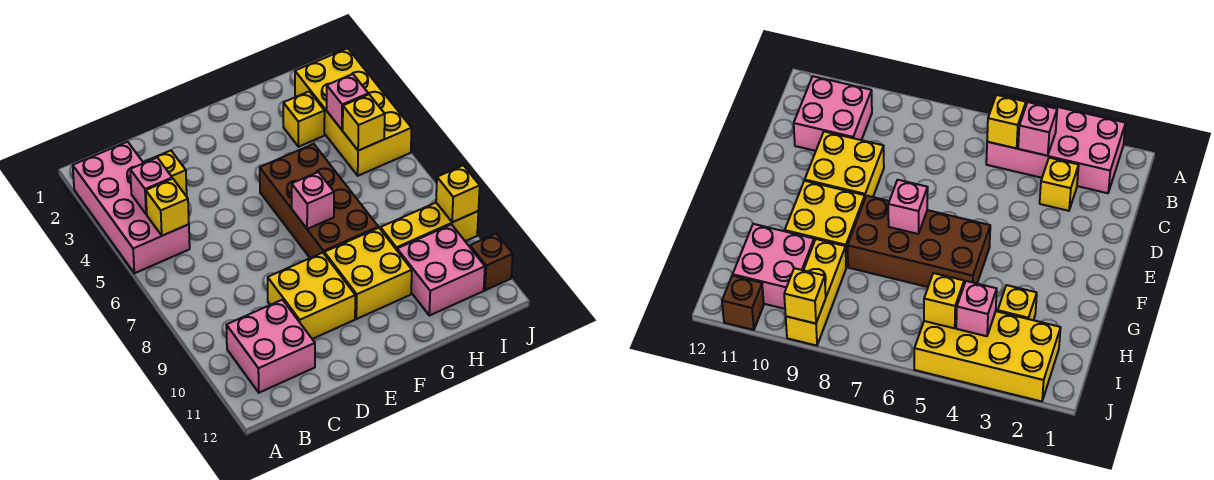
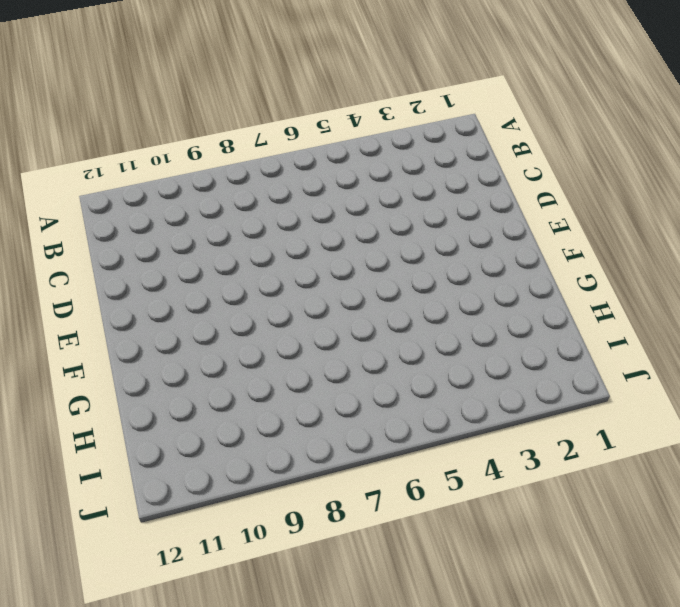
none -> pink 2x4 brick [73,142,190,273]
none -> pink 2x2 brick [226,300,315,393]
none -> yellow 1x1 brick [144,150,187,195]

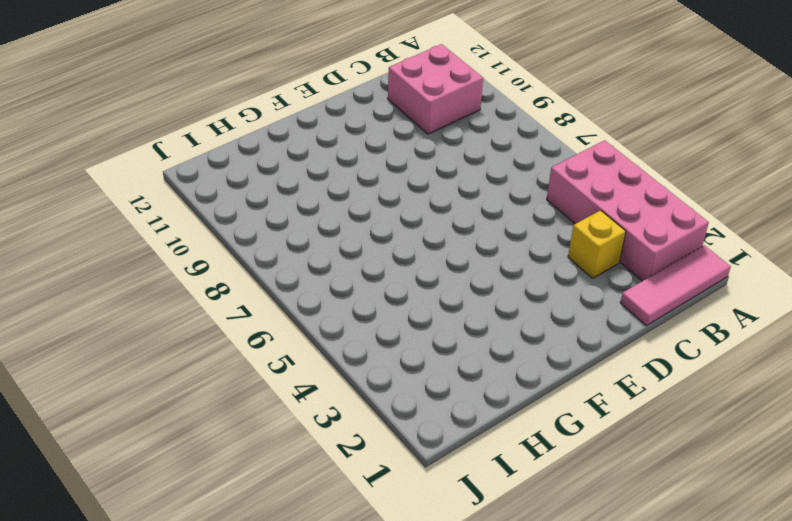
pink 1x3 tile [620,245,731,326] -> none
none -> yellow 2x2 brick [268,253,355,339]
none -> brown 2x4 brick [260,144,378,258]
none -> yellow 2x2 brick [324,228,412,319]

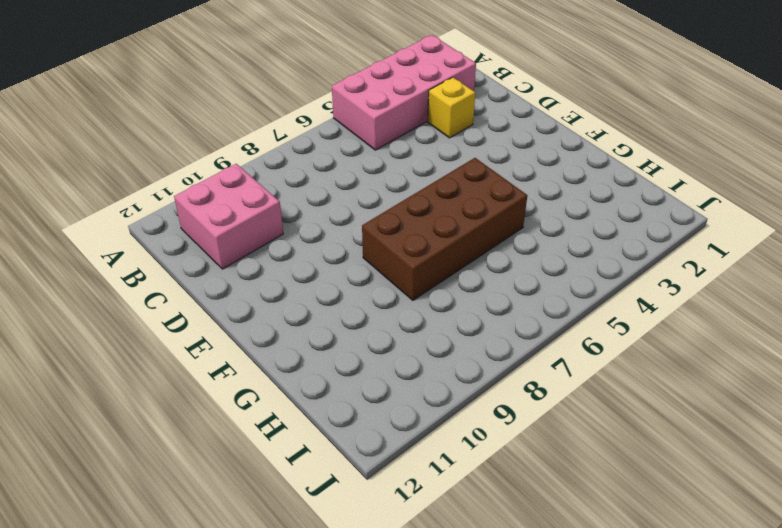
none -> yellow 2x2 brick [268,253,355,339]
none -> yellow 2x2 brick [324,228,412,319]
none -> yellow 1x1 brick [283,91,325,147]

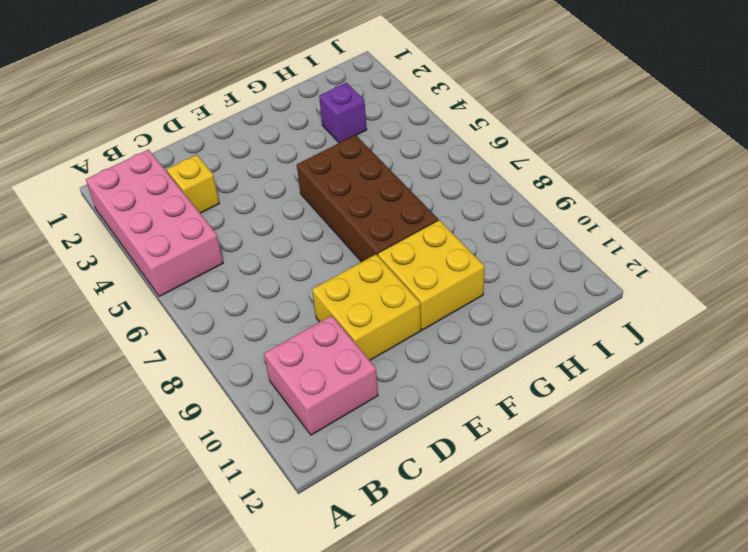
purple 1x1 brick [319,83,367,143] -> yellow 1x1 brick [283,91,325,147]
none -> yellow 1x3 brick [380,203,478,250]
none -> pink 2x2 brick [397,225,485,316]
none -> yellow 2x4 brick [295,48,412,176]

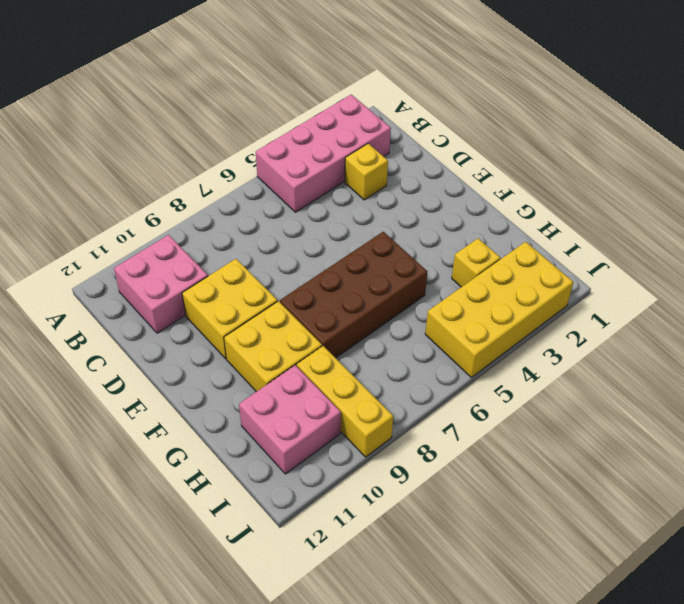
none -> brown 1x1 brick [470,234,513,290]
none -> pink 1x1 brick [130,158,172,214]
none -> yellow 1x1 brick [146,179,189,236]

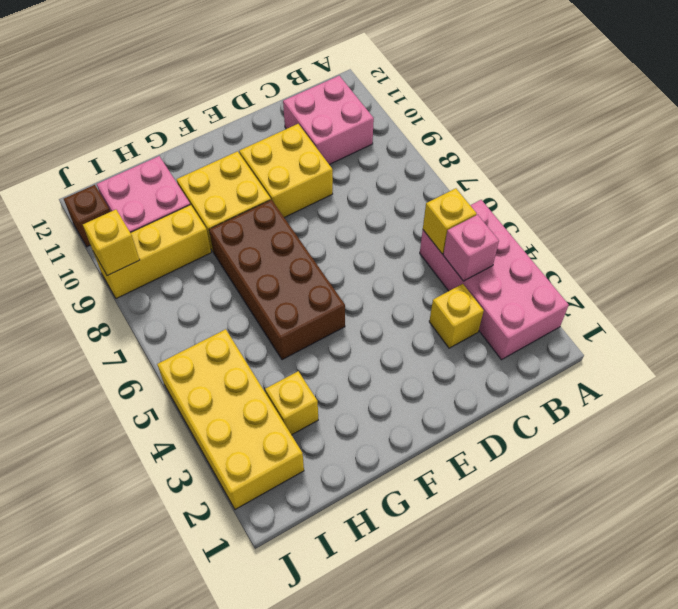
none -> pink 1x1 brick [292,172,334,229]
none -> pink 1x1 brick [327,74,368,130]
none -> yellow 1x1 brick [343,94,385,151]

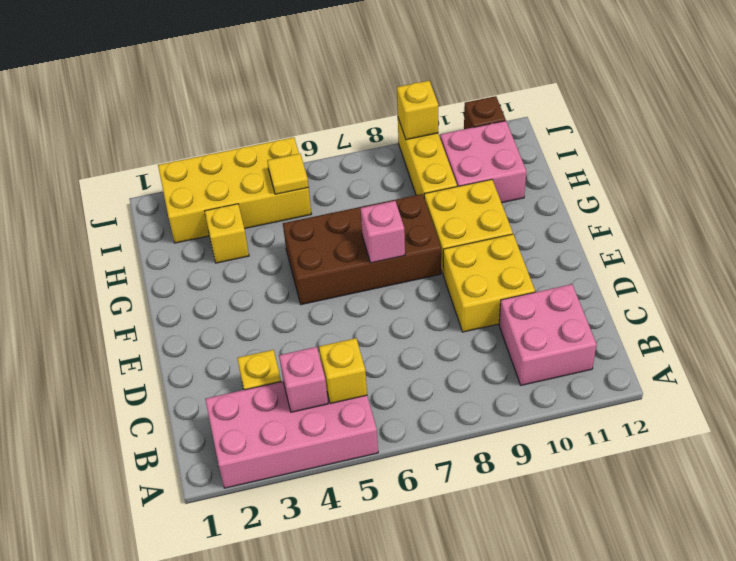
yellow 1x1 tile [267,154,309,194] -> yellow 1x1 brick [343,94,385,151]
none -> pink 1x1 brick [327,74,368,130]

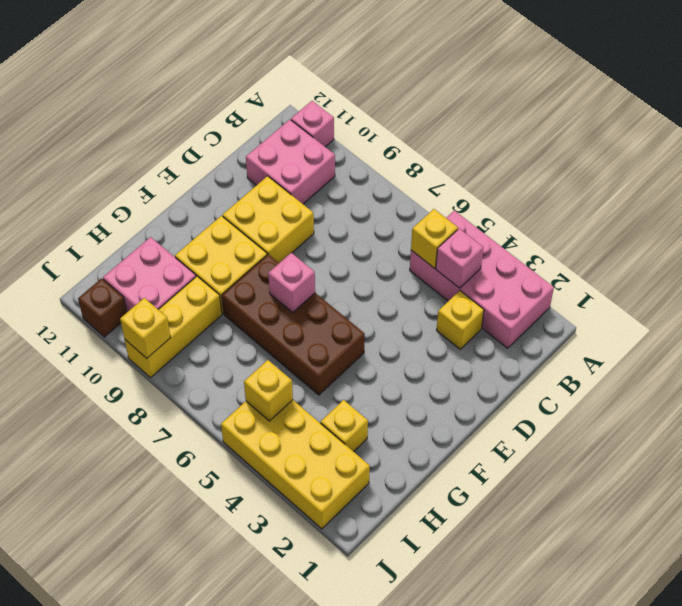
pink 1x1 brick [291,101,334,147] -> pink 1x1 brick moved to [327,74,368,130]

